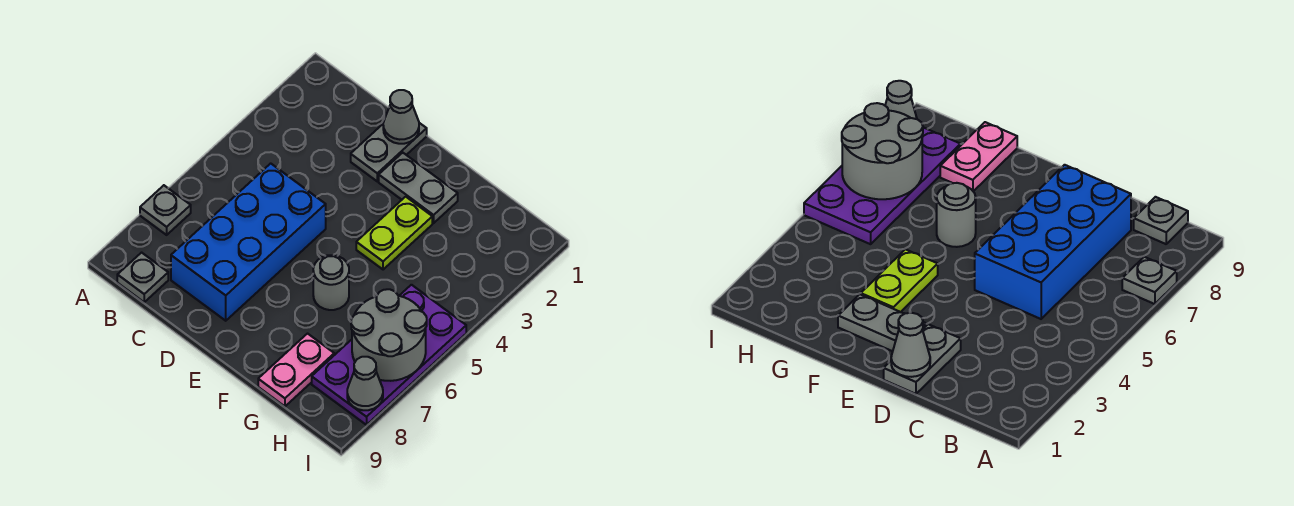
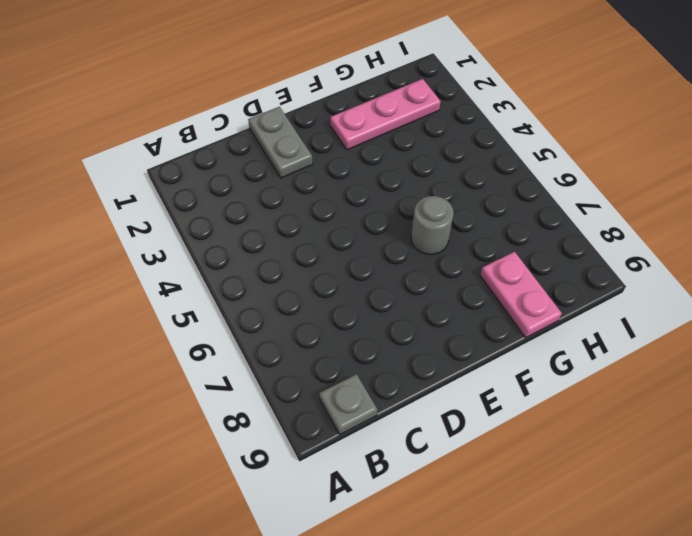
pink 1x3 plate [330,79,441,150] -> grey 1x2 plate [379,153,458,223]
none -> grey 1x1 plate [140,185,191,235]
none -> blue 2x4 brick [171,163,326,321]
none -> lime 1x2 plate [356,197,432,270]

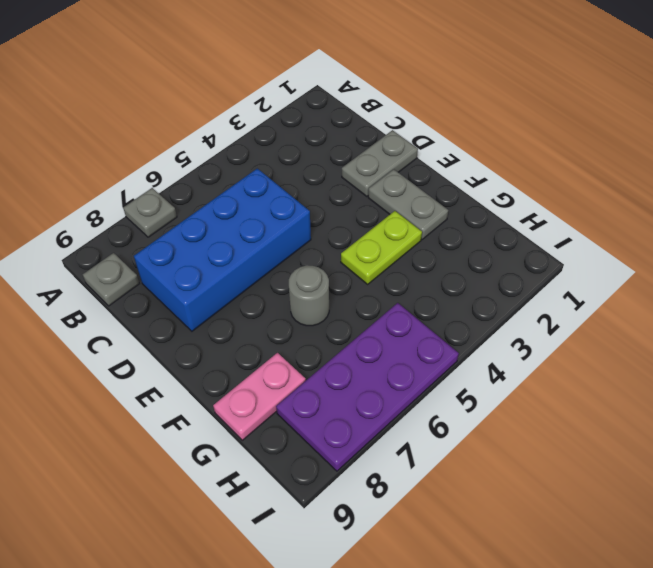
none -> grey 1x1 cone [383,90,419,144]
none -> grey 2x2 round brick [351,289,427,381]
none -> grey 1x1 cone [347,357,383,410]

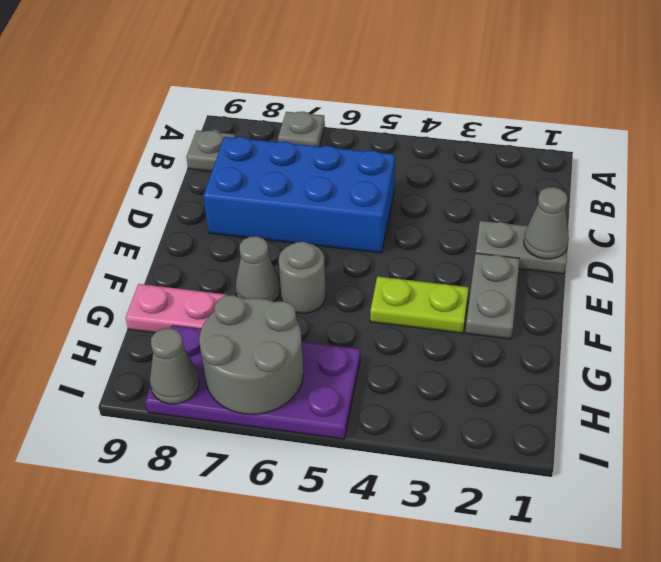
grey 1x1 cone [235,236,280,301] -> none

